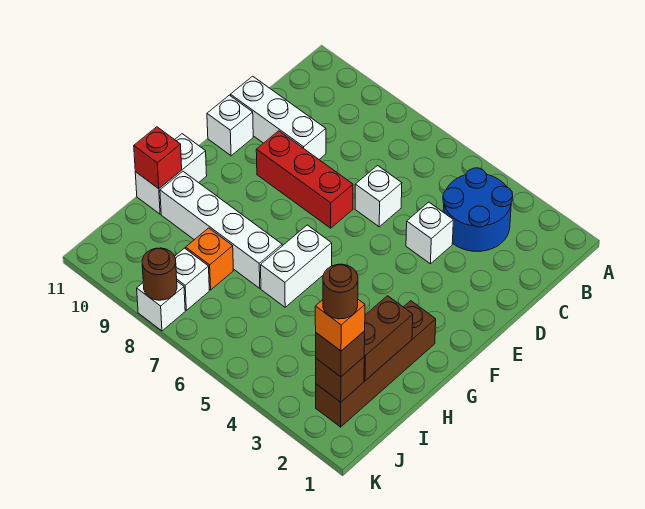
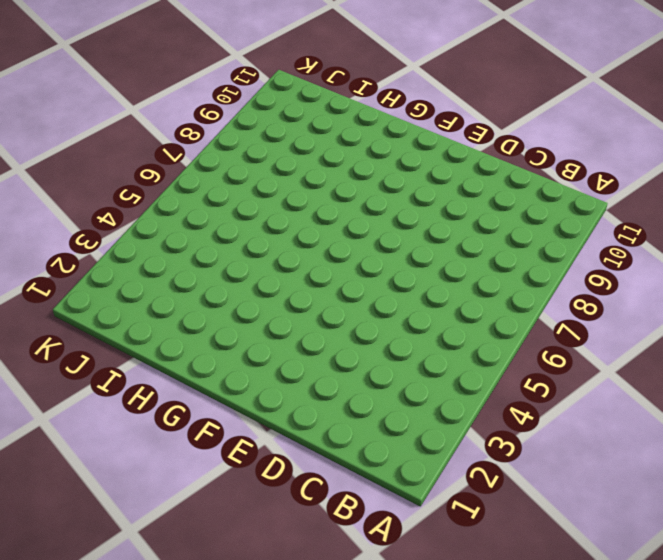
none -> blue 2x2 round brick [443,168,513,251]
none -> white 1x1 brick [406,202,453,264]
none -> white 1x1 brick [355,166,402,227]

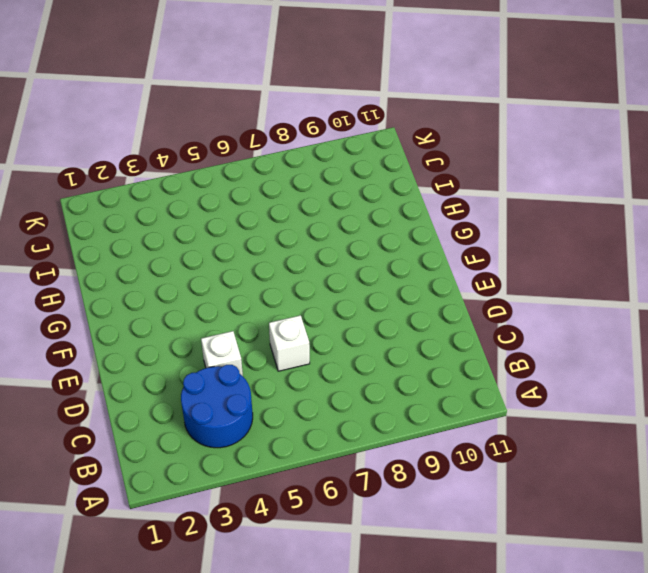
none -> white 1x3 brick [230,76,326,159]
none -> red 1x3 brick [256,131,353,228]
none -> white 1x1 brick [207,95,253,156]

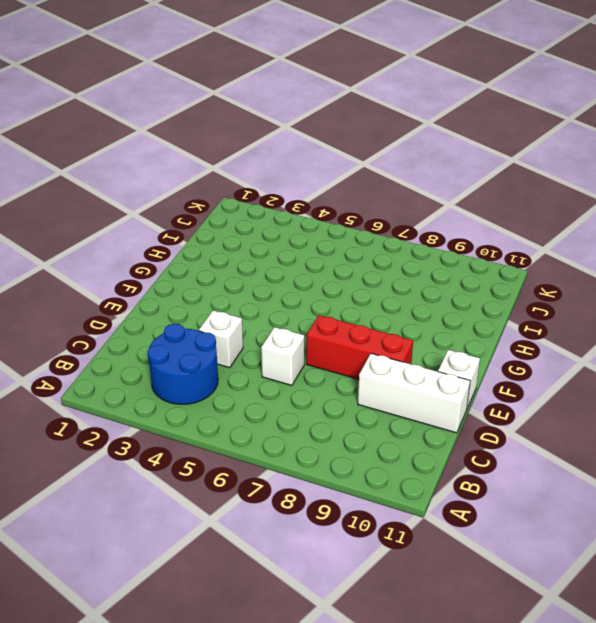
none -> brown 1x4 brick [316,301,436,427]
none -> white 1x2 brick [261,225,332,307]
none -> white 1x2 brick [135,134,207,214]

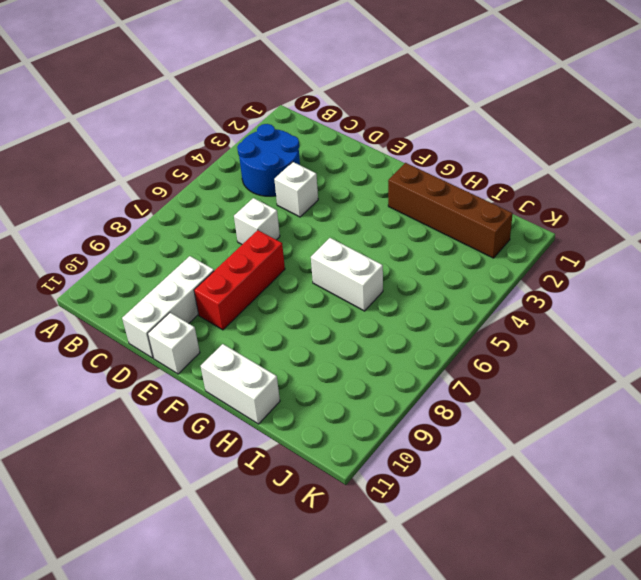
none -> white 1x4 brick [160,171,282,288]
none -> orange 1x1 brick [186,228,233,290]
none -> white 1x1 brick [175,248,209,310]

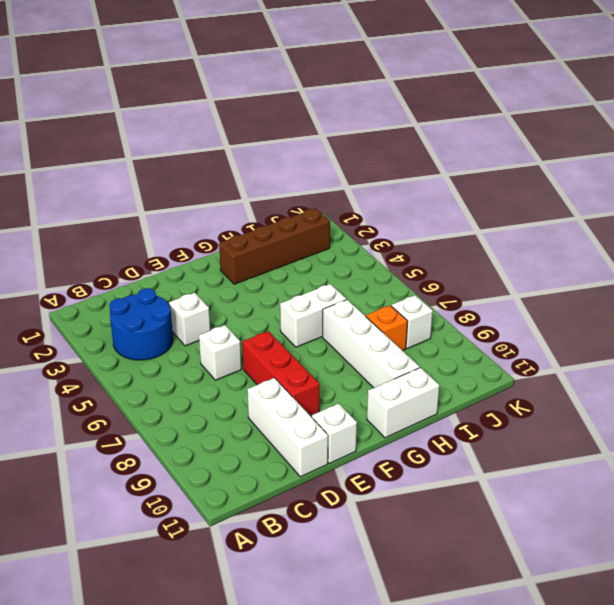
none -> white 1x1 brick [137,282,185,331]
none -> brown 1x2 brick [364,296,413,381]
none -> red 1x1 brick [134,127,182,189]

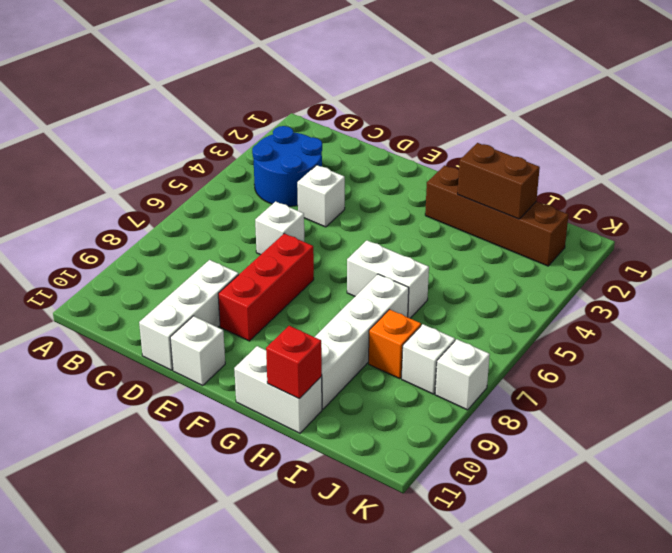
none -> brown 1x1 brick [316,357,364,402]
none -> brown 1x1 round brick [142,248,177,300]
none -> brown 1x1 brick [316,331,365,377]

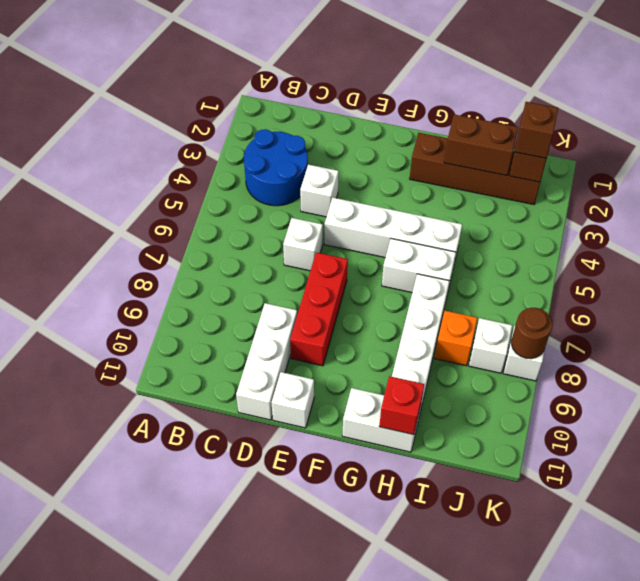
white 1x4 brick [324,197,462,263] -> none
none -> orange 1x1 brick [315,300,365,351]
none -> brown 1x1 round brick [323,264,358,319]

